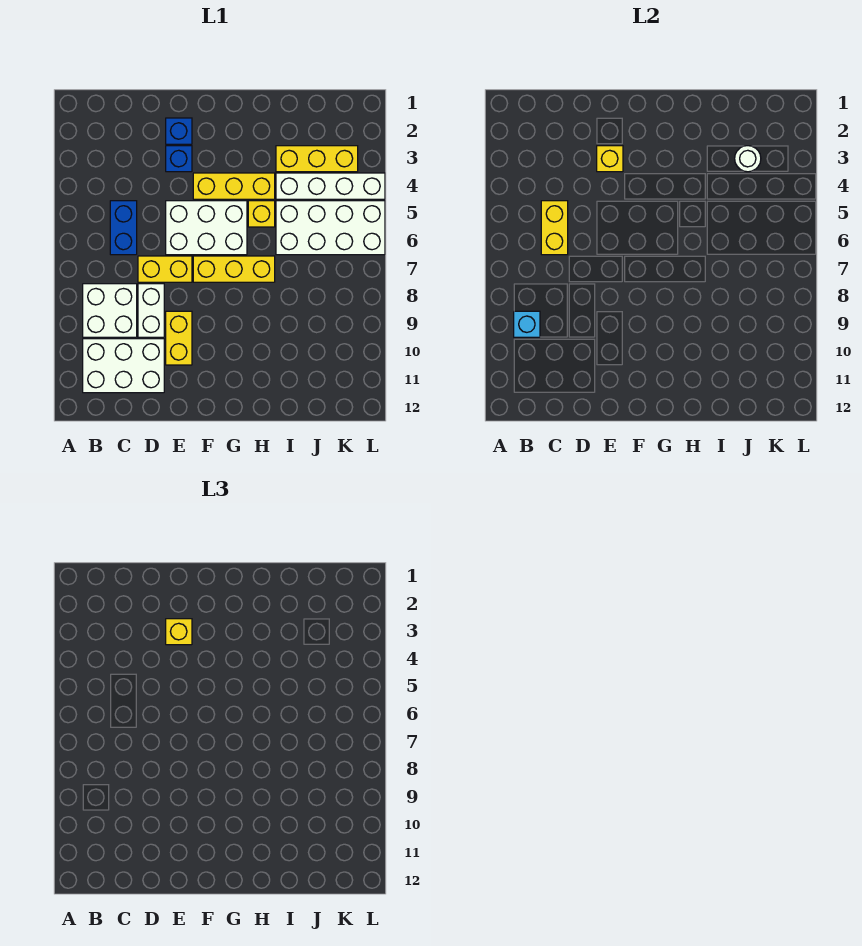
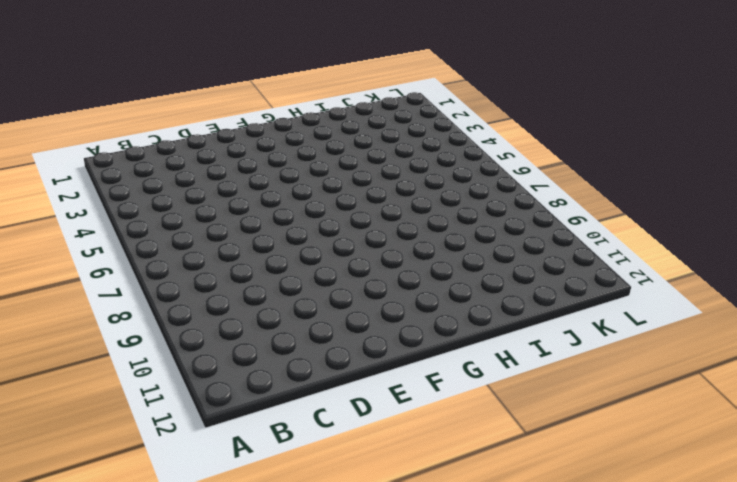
none -> white 2x2 brick [83,284,137,337]
none -> white 2x3 brick [83,339,164,393]
none -> blue 1x2 brick [110,201,137,255]

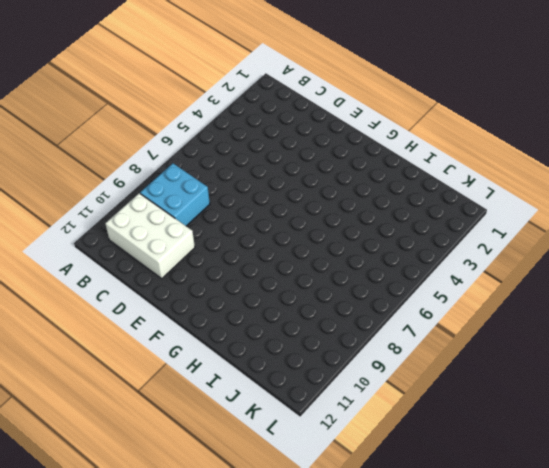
cyan 2x2 brick [140,163,210,226] -> white 2x2 brick [83,284,137,337]
none -> blue 1x2 brick [110,201,137,255]
none -> yellow 1x2 brick [138,256,192,282]
none -> white 1x2 brick [138,284,164,337]

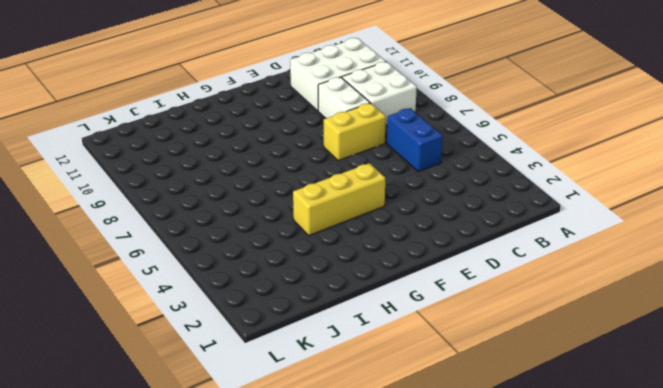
none -> blue 1x1 brick [166,118,192,144]
none -> blue 1x1 brick [166,146,192,172]
none -> white 2x3 brick [166,201,247,255]

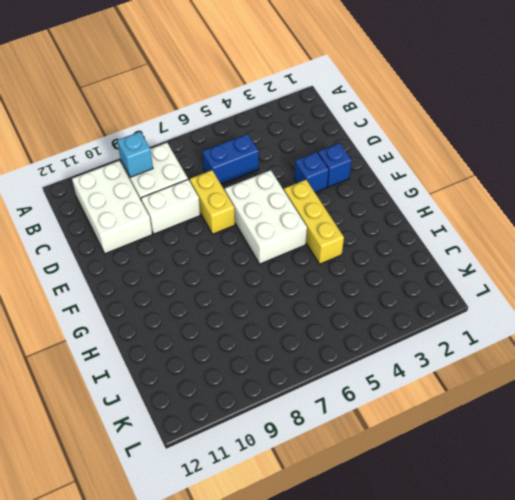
none -> yellow 1x2 brick [166,311,192,365]
none -> yellow 1x3 brick [193,256,275,282]
none -> yellow 1x1 brick [248,201,275,227]

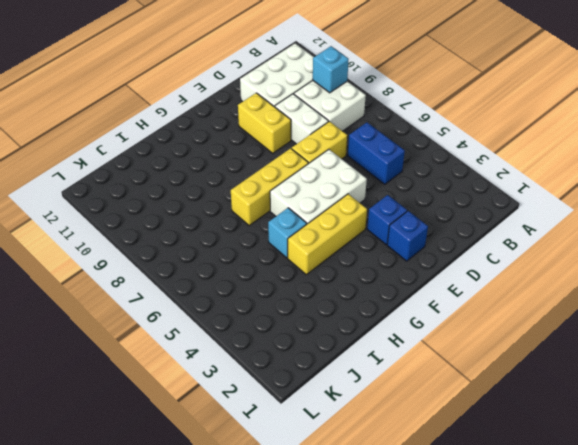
cyan 1x1 brick [268,208,307,258] -> yellow 1x1 brick [248,201,275,227]
none -> yellow 1x3 brick [276,146,358,172]
none -> white 1x4 brick [276,173,385,199]
none -> white 2x4 brick [276,201,385,255]

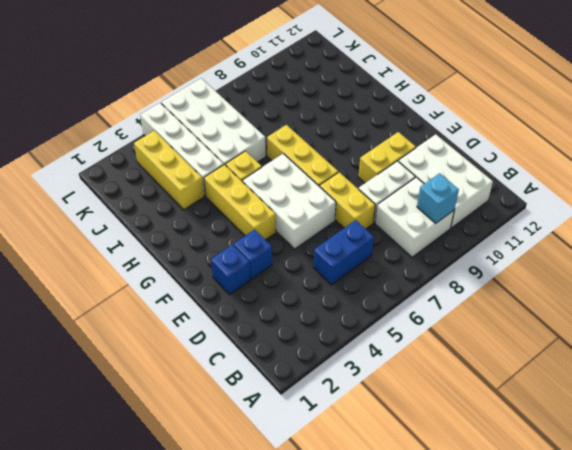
none -> yellow 1x2 brick [541,201,568,255]
none -> yellow 1x1 brick [597,146,623,172]
none -> white 1x1 round brick [735,146,761,172]

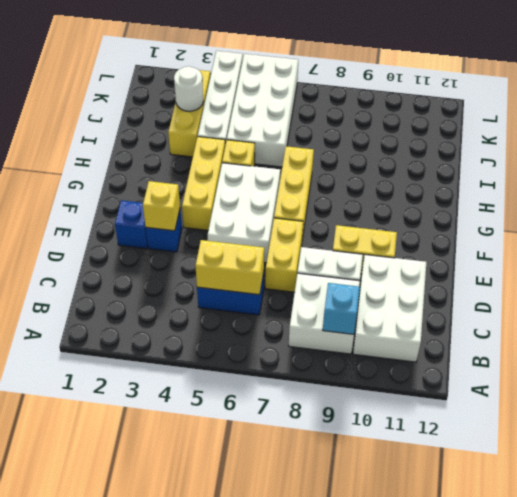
none -> yellow 1x1 brick [166,619,192,645]

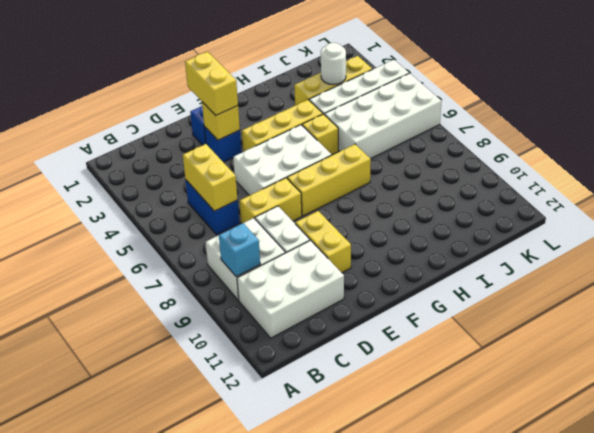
yellow 1x2 brick [185,52,238,115] -> yellow 1x1 brick [166,619,192,645]

